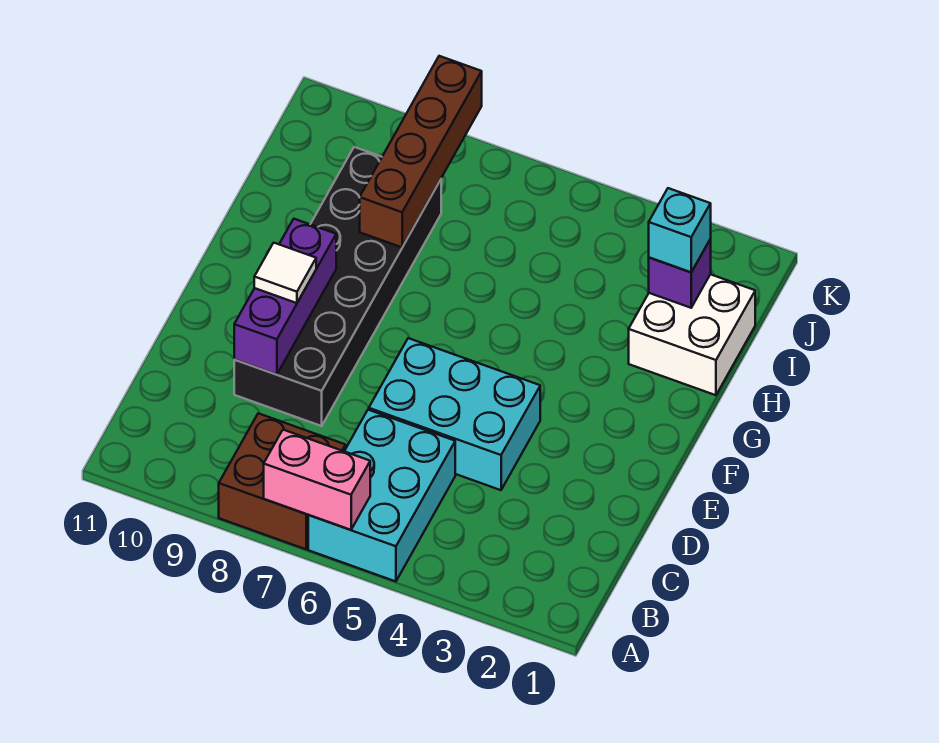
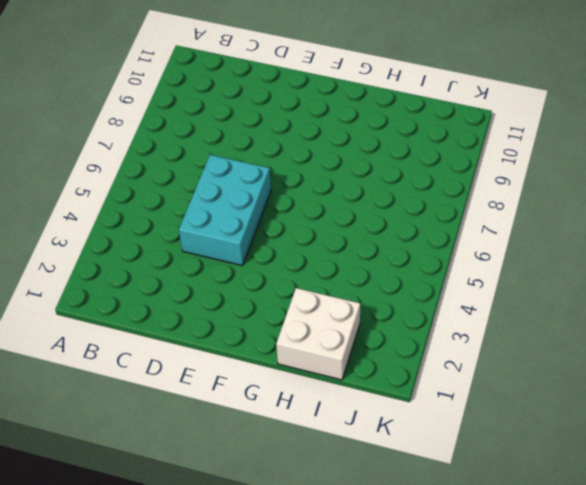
none -> cyan 2x3 brick [308,410,455,581]
none -> brown 2x2 brick [219,413,346,549]

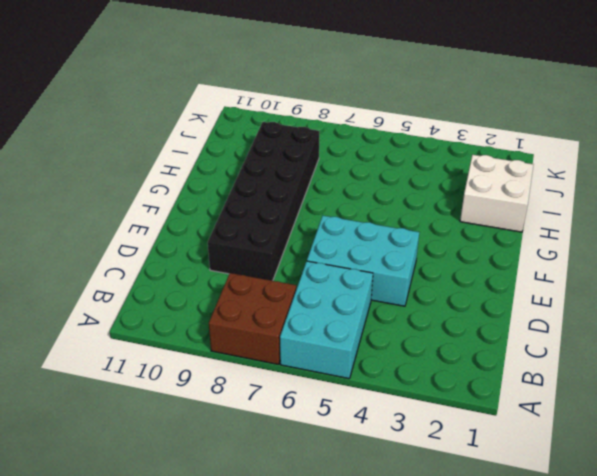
none -> pink 1x2 brick [264,430,370,530]
none -> purple 1x3 brick [234,219,336,375]

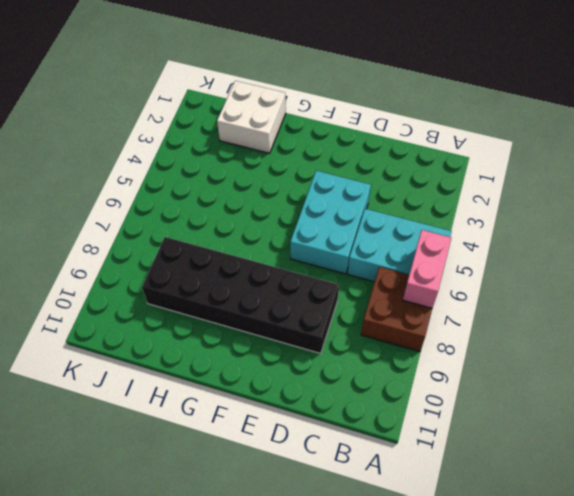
none -> purple 1x3 brick [234,219,336,375]
none -> brown 1x4 brick [360,56,482,247]

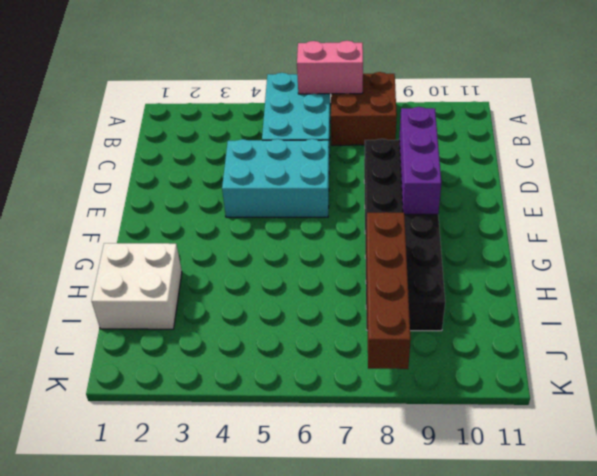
none -> purple 1x1 brick [649,239,711,308]
none -> white 1x1 tile [254,243,316,303]

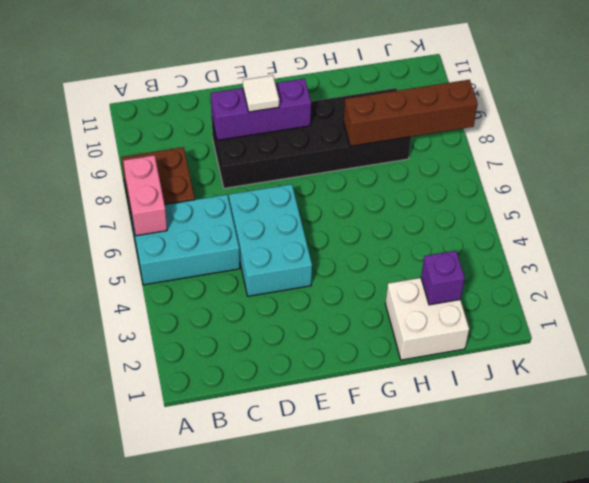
none -> cyan 1x1 brick [649,188,711,272]

